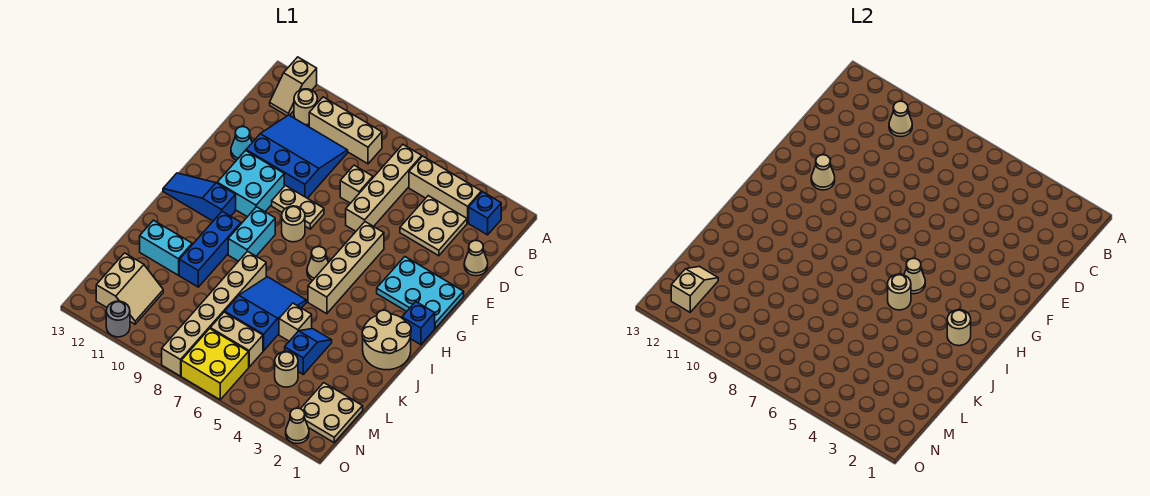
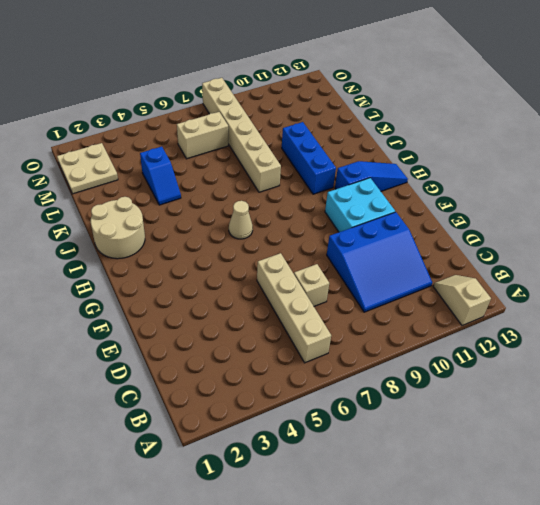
none -> blue 1x1 brick [469,192,501,235]
none -> tan 1x3 brick [409,156,481,223]
none -> tan 1x3 brick [309,97,382,164]
none -> tan 1x1 round brick [294,89,317,125]

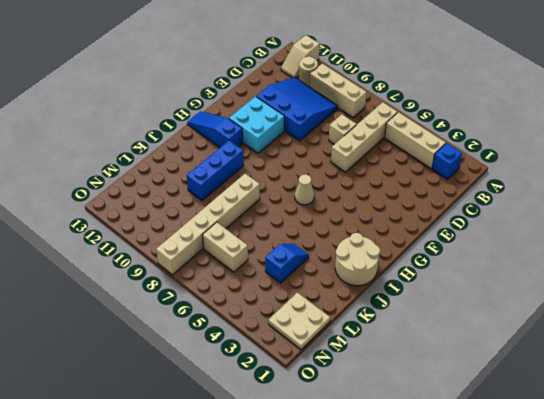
none -> tan 2x2 plate [400,196,467,256]
none -> tan 1x1 cone [464,241,488,276]
none -> cyan 1x1 cone [231,127,252,160]
none -> cyan 2x3 plate [377,257,464,328]

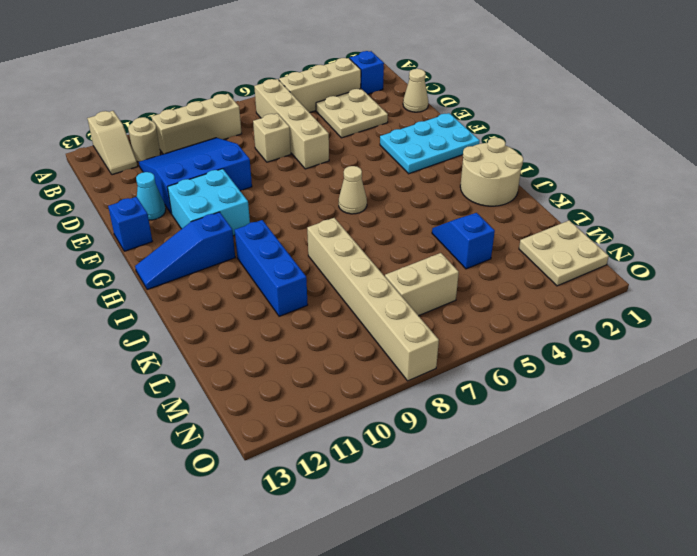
blue 1x1 brick [108,197,152,251] -> blue 1x1 brick moved to [402,302,435,345]
none -> tan 1x4 brick [308,222,384,314]
none -> tan 1x2 plate [272,185,324,229]
none -> tan 1x1 round brick [282,206,305,242]
none -> cyan 1x2 brick [228,207,275,261]

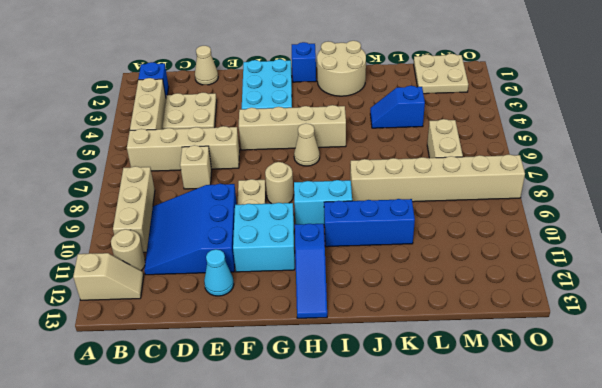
none -> blue 2x3 slope [225,277,306,351]
none -> tan 1x1 brick [279,303,312,341]
none -> cyan 1x2 brick [140,220,192,275]
none -> tan 1x1 round brick [275,351,298,387]

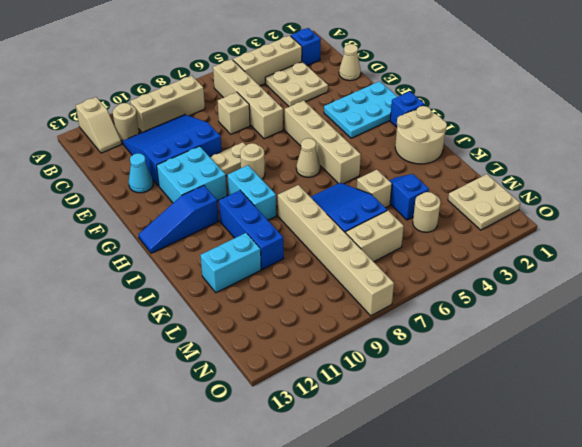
none -> tan 2x2 slope [96,253,163,324]
none -> yellow 2x2 brick [181,329,249,400]
none -> tan 1x1 cone [286,408,309,444]
none -> grey 1x1 round brick [106,301,130,337]

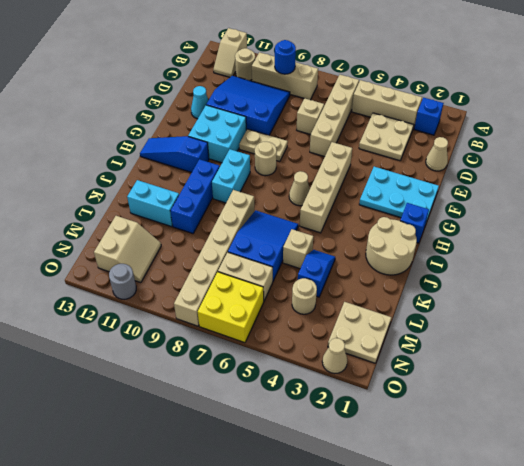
blue 1x1 round brick [275,40,296,74] -> none
none -> tan 1x1 cone [889,101,912,137]
none -> tan 1x1 cone [811,155,835,190]
none -> tan 1x1 cone [904,258,925,294]
none -> tan 1x1 round brick [947,310,971,346]

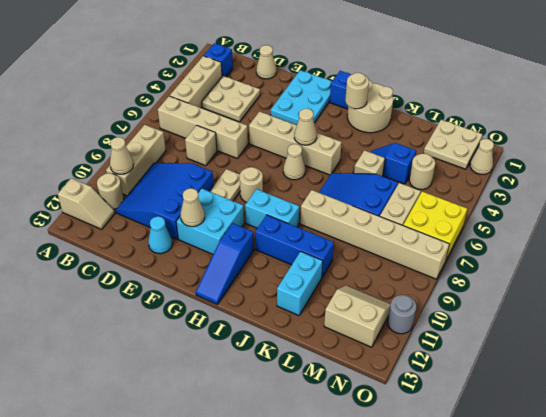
none -> tan 1x1 round brick [888,274,911,310]
none -> tan 1x2 slope [671,267,718,312]

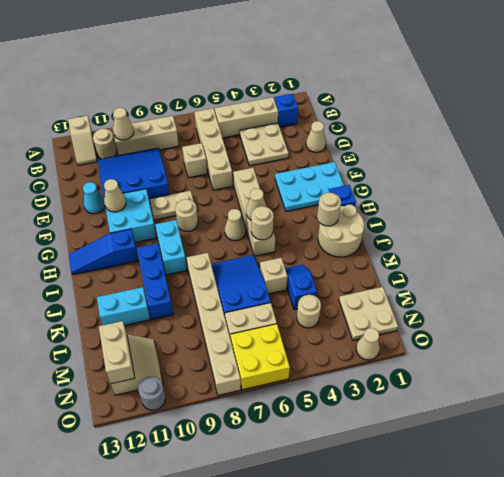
tan 1x2 brick [99,321,135,384] -> tan 1x2 slope [671,267,718,312]

